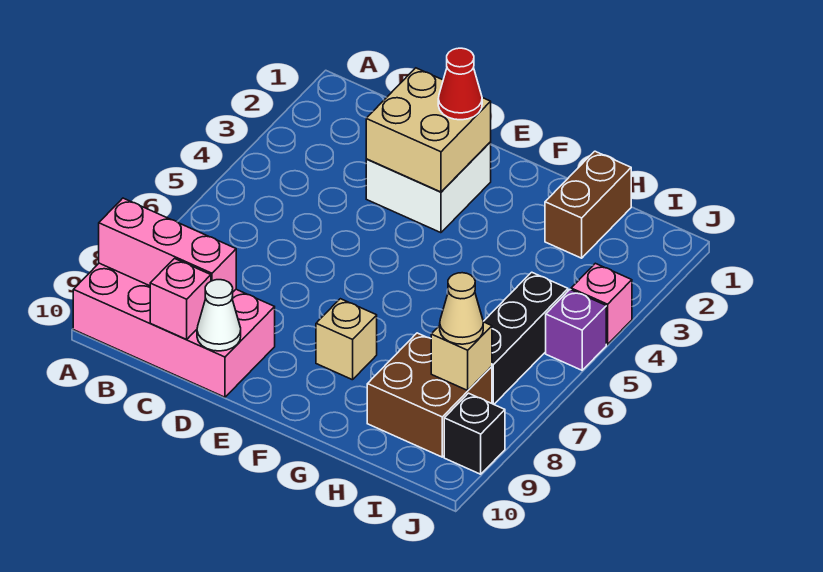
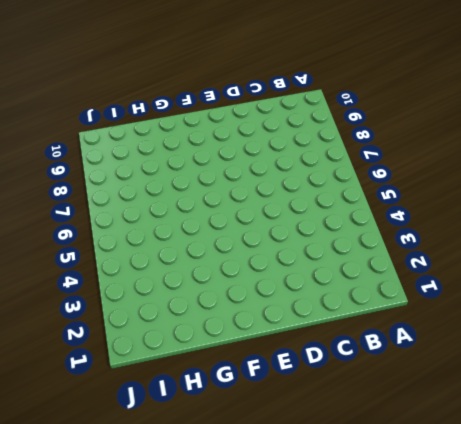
none -> pink 2x4 brick [73,263,275,397]
none -> white 2x2 brick [366,142,491,233]
none -> tan 1x1 brick [316,299,377,380]

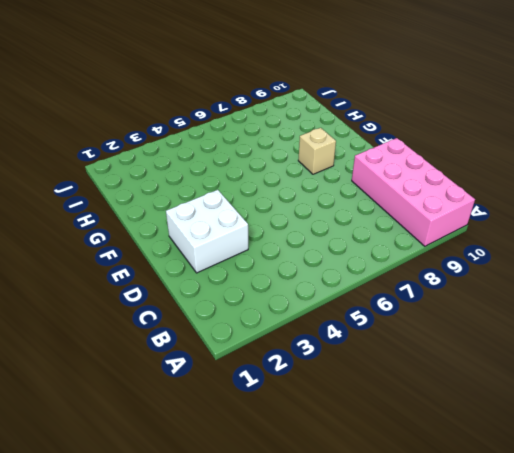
none -> brown 1x2 brick [545,151,631,258]
none -> brown 2x2 brick [367,333,492,457]
none -> black 1x3 brick [483,272,568,404]

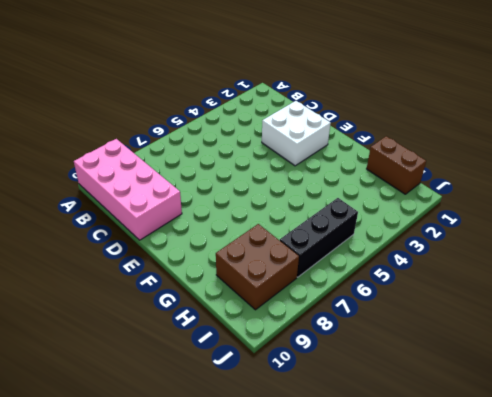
brown 1x2 brick [367,136,426,194] -> brown 1x2 brick turned to [545,151,631,258]
none -> tan 1x1 brick [316,299,377,380]
none -> pink 1x1 brick [571,263,632,344]
none -> purple 1x1 brick [546,290,606,370]

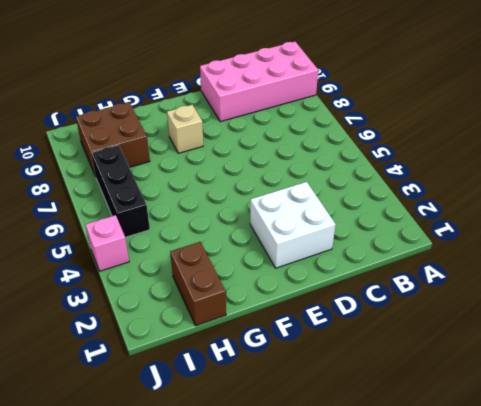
none -> purple 1x1 brick [546,290,606,370]
none -> black 1x1 brick [444,393,505,474]
none -> pink 1x3 brick [99,198,236,292]

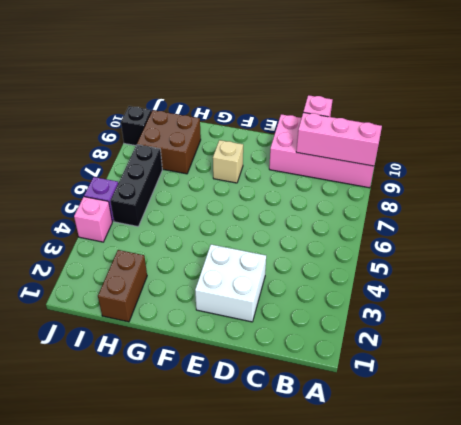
none -> tan 2x2 brick [366,68,491,192]
none -> white 1x1 cone [197,280,241,351]
none -> tan 1x1 brick [431,322,492,390]

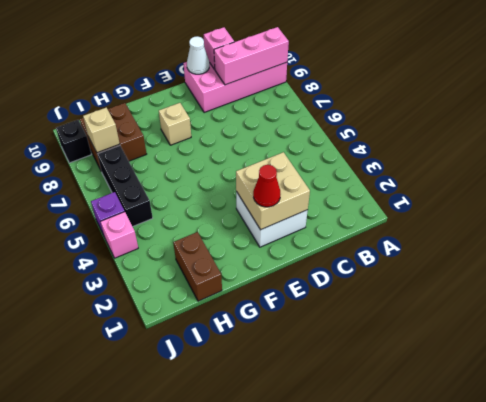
none -> tan 1x1 cone [440,273,483,344]

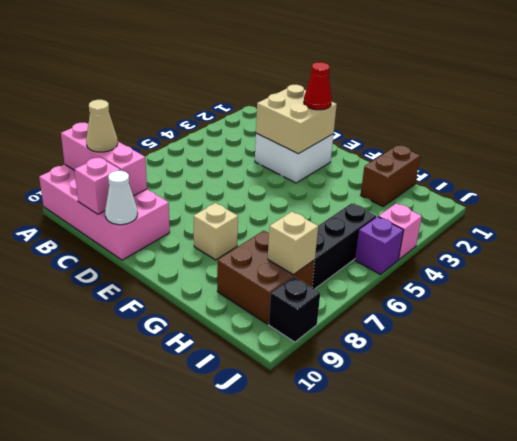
tan 1x1 cone [86,100,118,152] -> tan 1x1 cone moved to [440,273,483,344]

